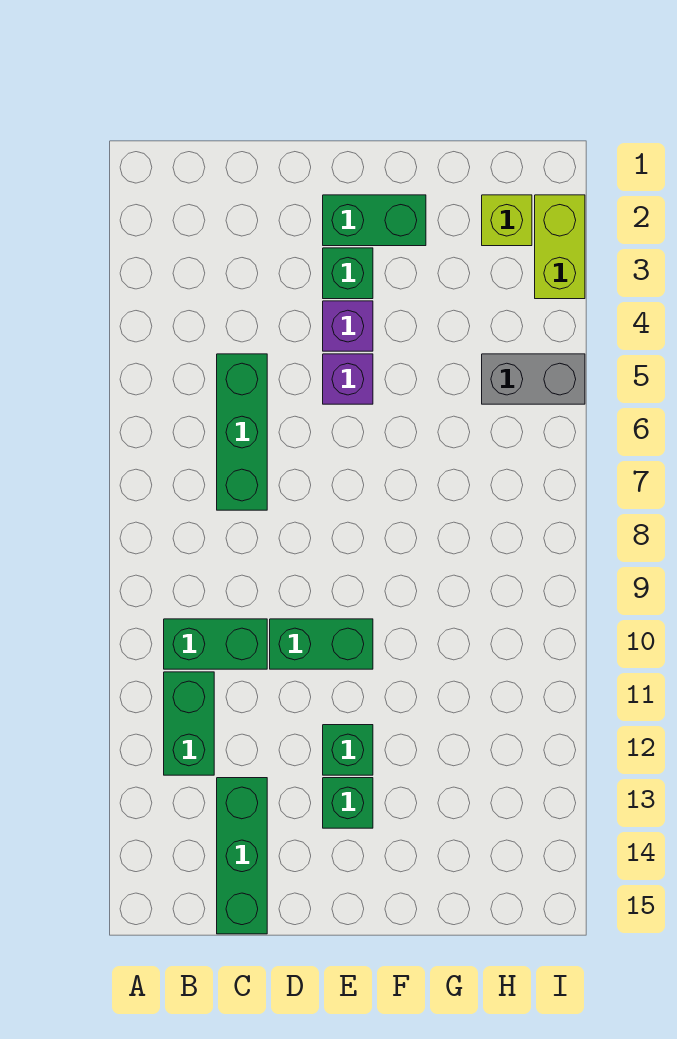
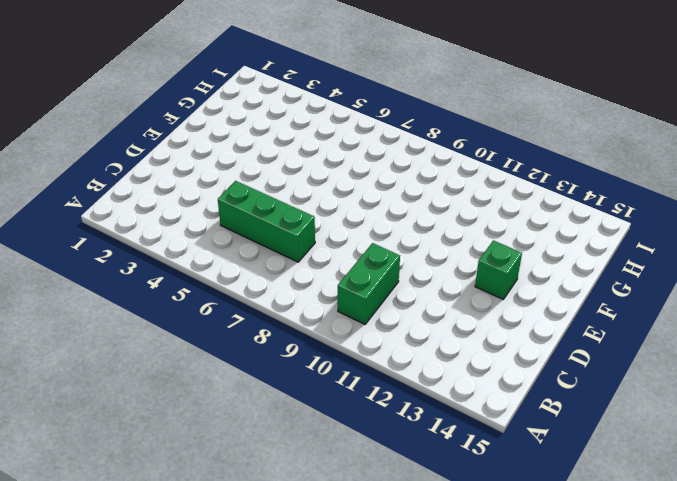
none -> green 1x2 brick [164,672,214,775]
none -> green 1x3 brick [217,778,267,934]
none -> green 1x2 brick [270,619,373,669]

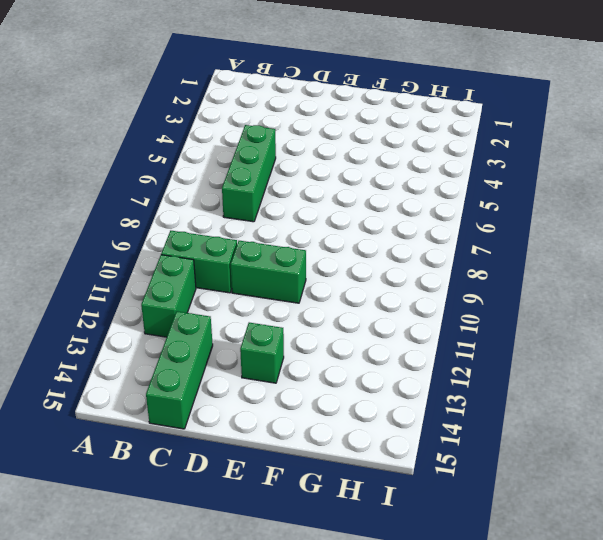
none -> green 1x2 brick [323,195,426,246]
none -> green 1x1 brick [323,248,373,299]
none -> purple 1x1 brick [323,301,373,351]

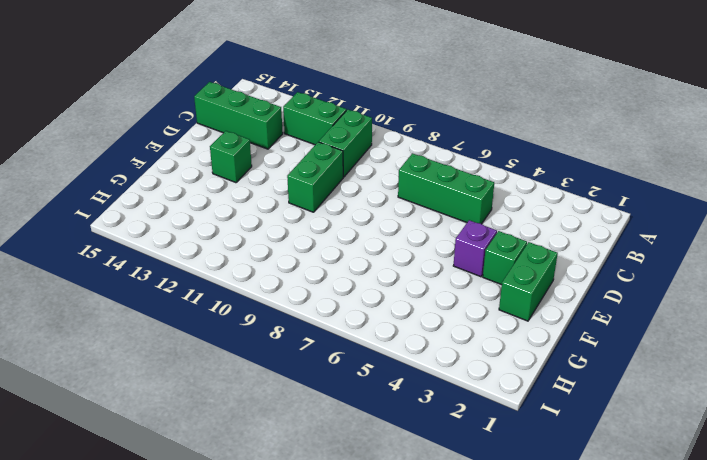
none -> purple 1x1 brick [323,354,373,404]
none -> green 1x1 brick [323,725,373,775]
none -> lime 1x1 brick [482,195,532,246]

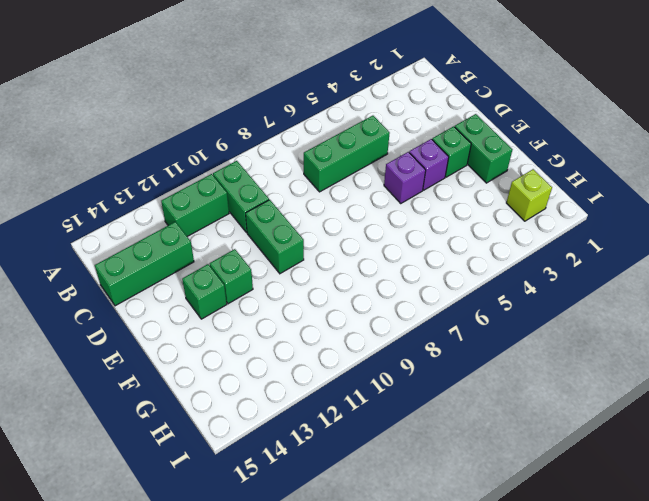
none -> grey 1x2 brick [482,354,585,404]
none -> lime 1x2 brick [535,195,585,299]

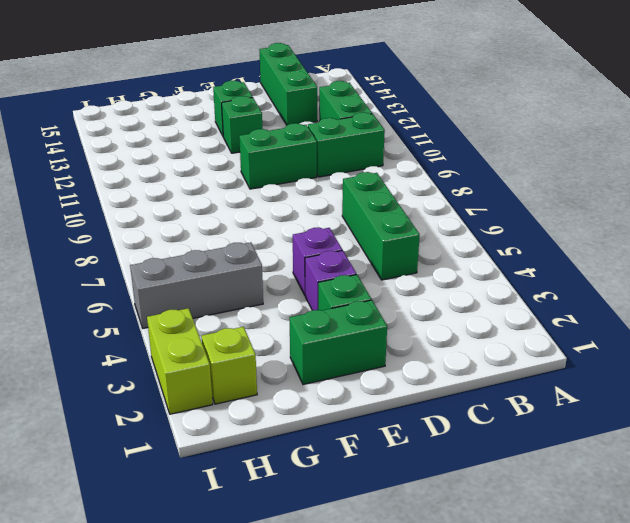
grey 1x3 brick [130,242,263,328] -> grey 1x2 brick [482,354,585,404]

